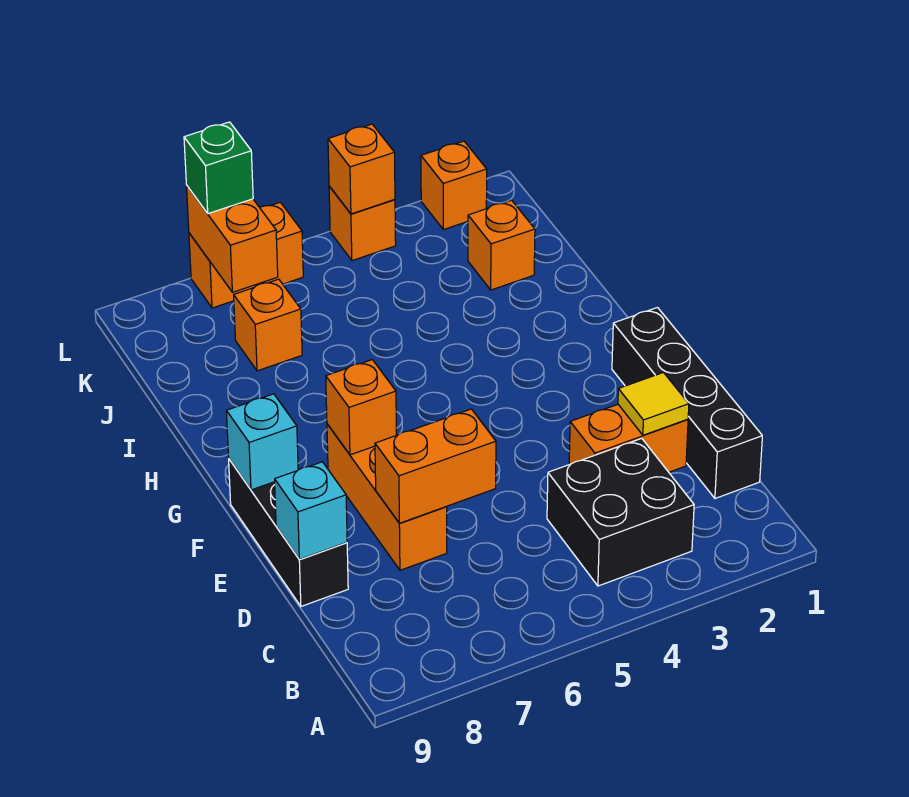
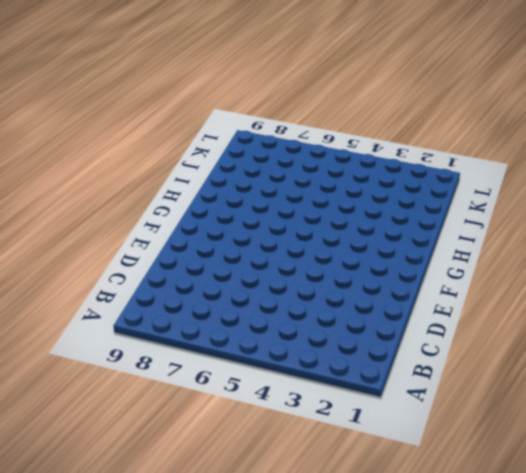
none -> black 2x2 brick [547,438,694,586]
none -> black 1x4 brick [612,308,762,498]
none -> orange 1x2 brick [569,404,688,472]

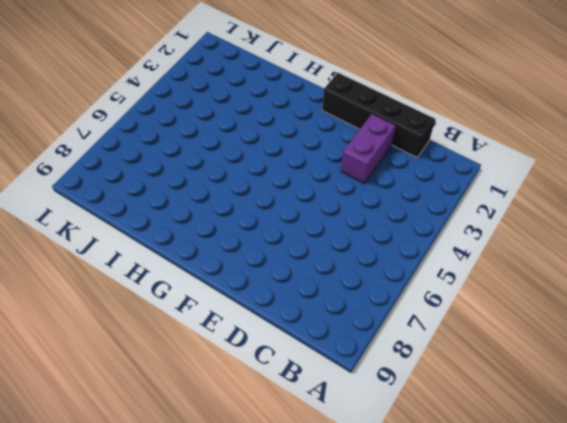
purple 1x2 brick [341,114,396,184] -> orange 1x2 brick [569,404,688,472]
none -> black 2x2 brick [547,438,694,586]
none -> orange 1x3 brick [327,424,447,570]
none -> black 1x3 brick [229,459,348,606]

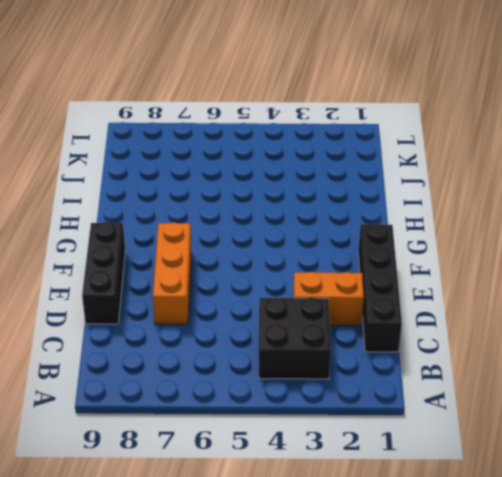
none -> orange 1x1 brick [468,200,535,290]
none -> orange 1x1 brick [234,279,302,371]
none -> orange 1x1 brick [421,141,487,230]

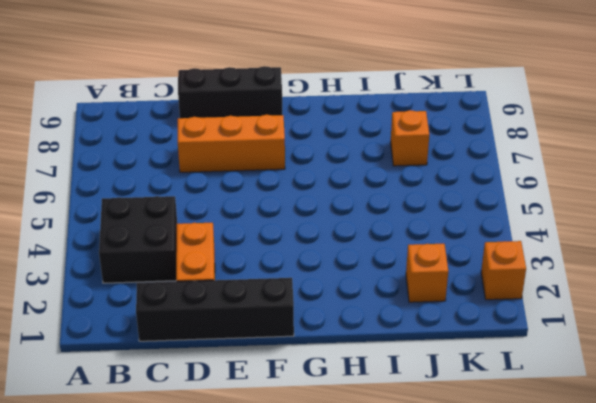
none -> orange 1x1 brick [329,186,396,261]
none -> orange 1x2 brick [189,202,303,308]
none -> yellow 1x1 tile [618,373,689,435]

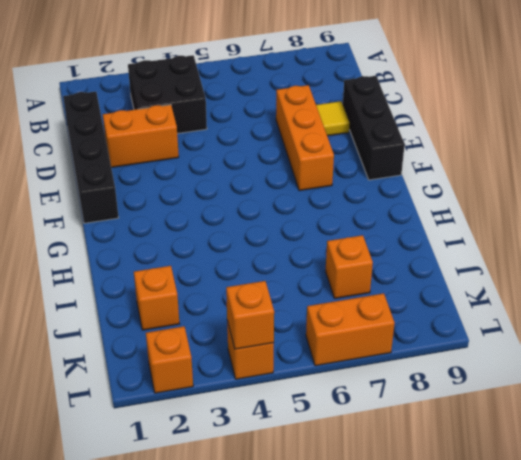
yellow 1x1 tile [316,101,350,136] -> yellow 1x1 tile moved to [618,373,689,435]
none -> orange 1x2 brick [375,409,496,523]
none -> cyan 1x1 brick [275,462,347,559]
none -> orange 1x1 brick [326,360,396,455]

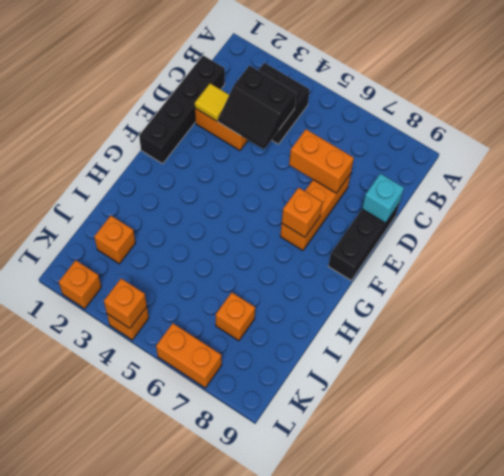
black 2x2 slope [218,65,296,149] -> none
none -> cyan 1x1 brick [226,394,298,490]
none -> orange 1x2 brick [187,186,278,292]
none -> green 1x1 brick [184,122,253,214]

